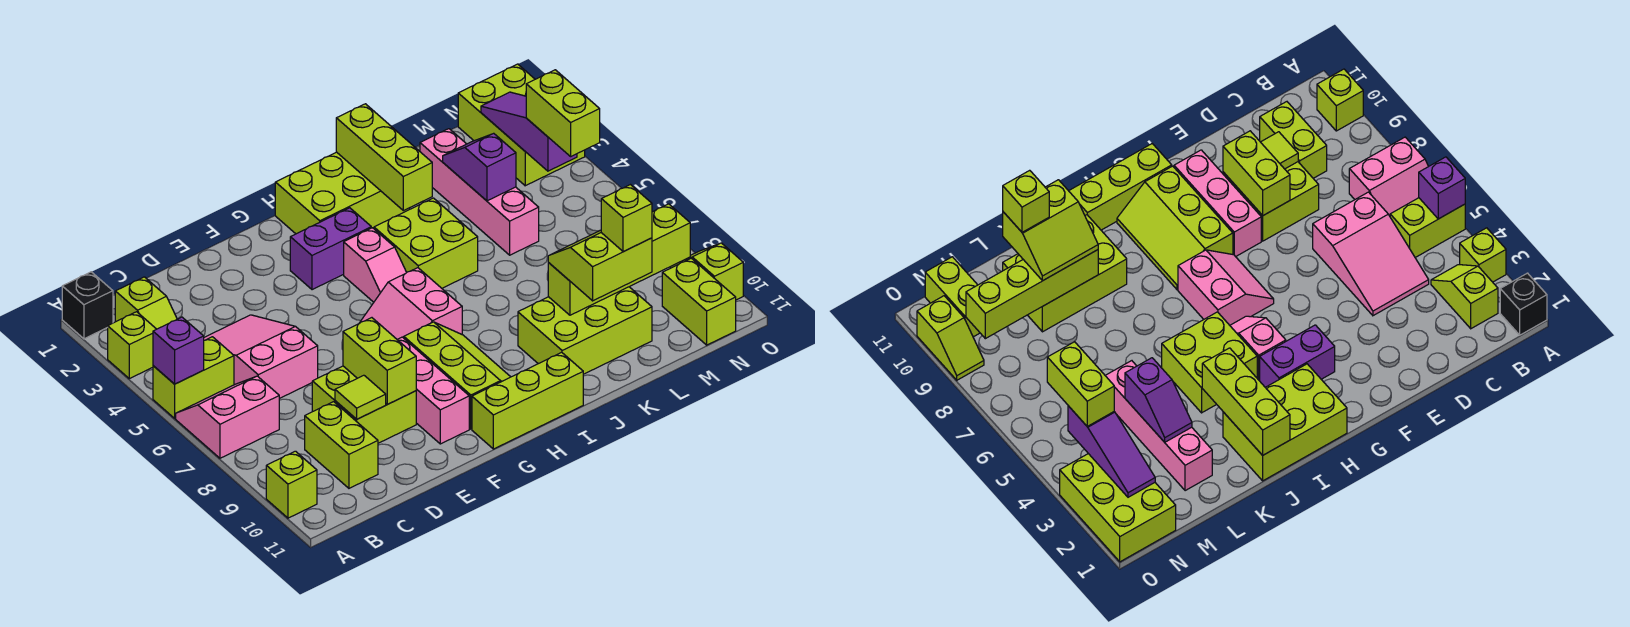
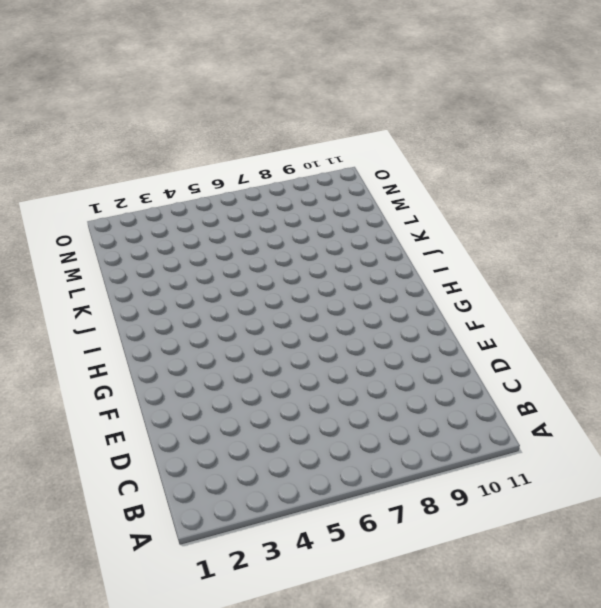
none -> black 1x1 brick [62,272,113,339]
none -> lime 1x1 brick [108,312,156,379]
none -> lime 1x2 brick [153,337,234,418]
none -> pink 2x2 slope [176,376,279,458]

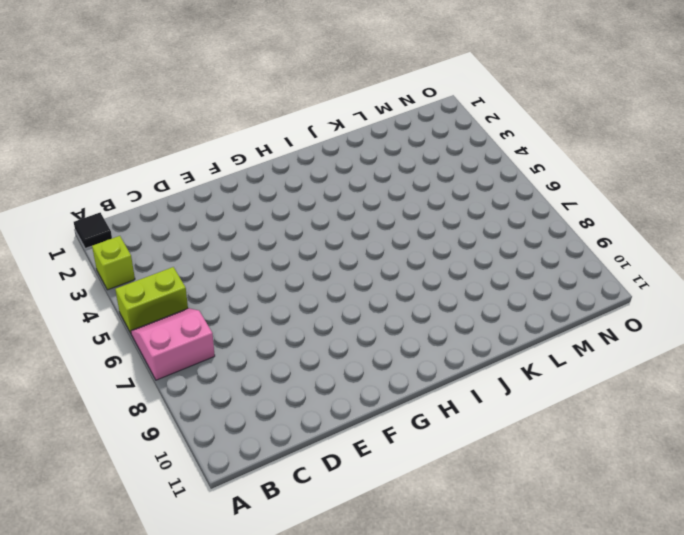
black 1x1 tile [74,213,112,248] -> black 1x1 brick [62,272,113,339]
none -> lime 1x1 brick [266,451,317,518]
none -> lime 1x2 slope [115,277,177,329]
none -> pink 2x3 slope [204,315,318,399]
none -> lime 1x2 brick [305,402,378,488]

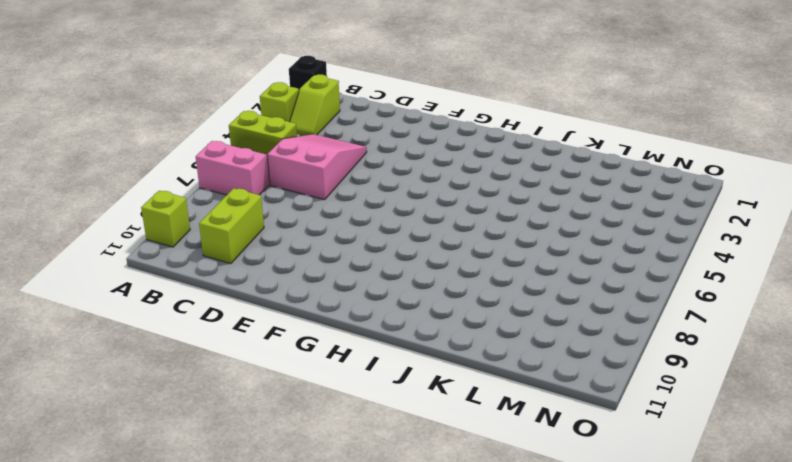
none -> lime 2x2 brick [312,366,416,443]
none -> pink 1x3 brick [397,337,469,444]
none -> purple 1x2 brick [290,208,371,290]
none -> pink 2x2 slope [360,268,462,339]

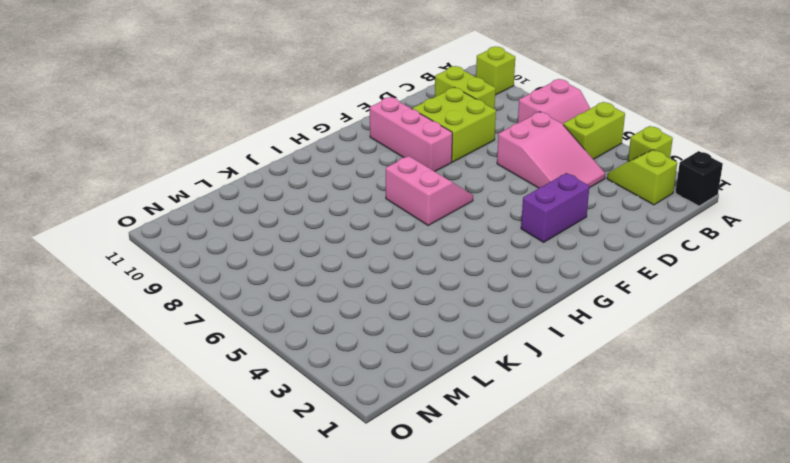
purple 1x2 brick [521,173,589,242] -> purple 1x2 brick moved to [290,208,371,290]
none -> lime 2x3 slope [404,322,510,429]
none -> lime 1x3 brick [472,352,583,449]
none -> lime 2x3 brick [275,152,410,234]
none -> pink 1x2 slope [344,228,407,302]

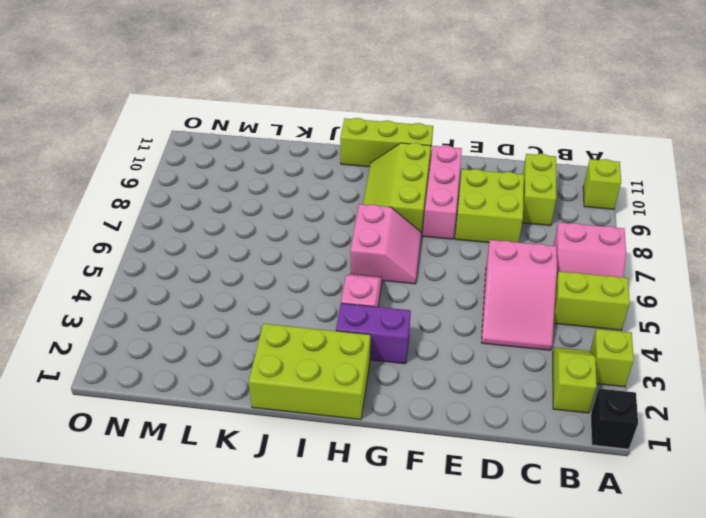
none -> lime 2x2 brick [374,198,478,288]
none -> lime 2x3 brick [518,287,652,374]
none -> pink 1x4 brick [420,129,539,255]
none -> lime 2x3 brick [458,64,585,186]

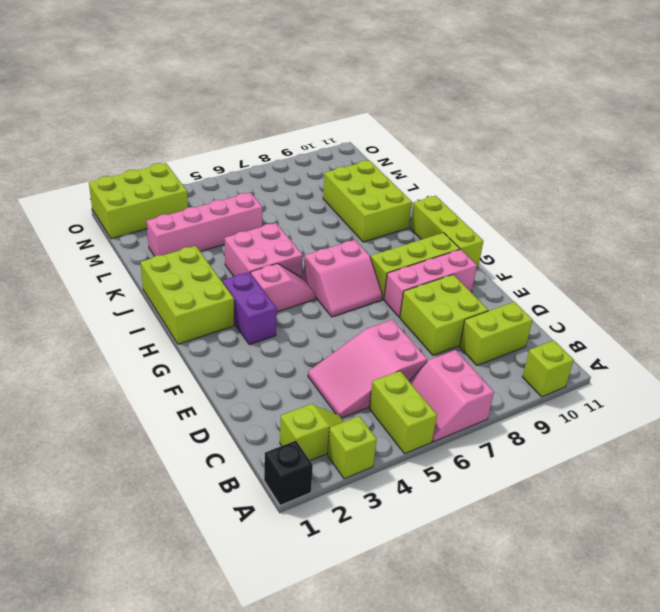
pink 2x2 brick [225,223,303,277] -> lime 2x2 brick [374,198,478,288]
none -> lime 1x2 brick [662,258,736,345]
none -> lime 1x2 slope [670,243,743,300]
none -> purple 1x1 brick [153,317,204,384]
none -> lime 1x1 tile [335,375,386,419]

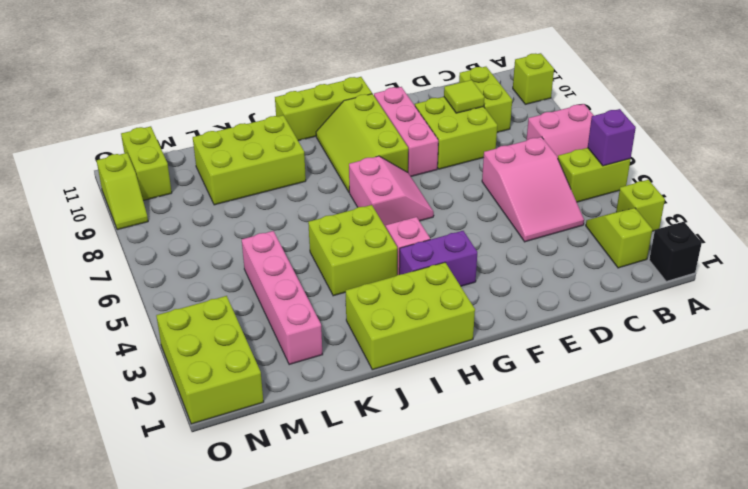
none -> lime 1x2 brick [343,318,416,404]
none -> lime 1x3 brick [336,104,432,211]
none -> lime 1x4 brick [548,204,690,315]
none -> purple 1x2 slope [443,133,516,201]

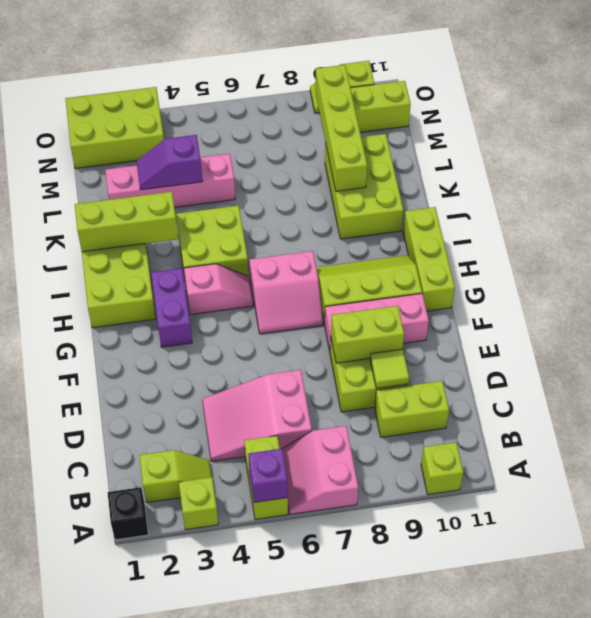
none -> purple 1x3 slope [481,92,577,171]
none -> lime 2x2 slope [548,230,652,301]
none -> lime 1x2 brick [526,70,600,156]
none -> lime 1x1 brick [601,185,652,251]

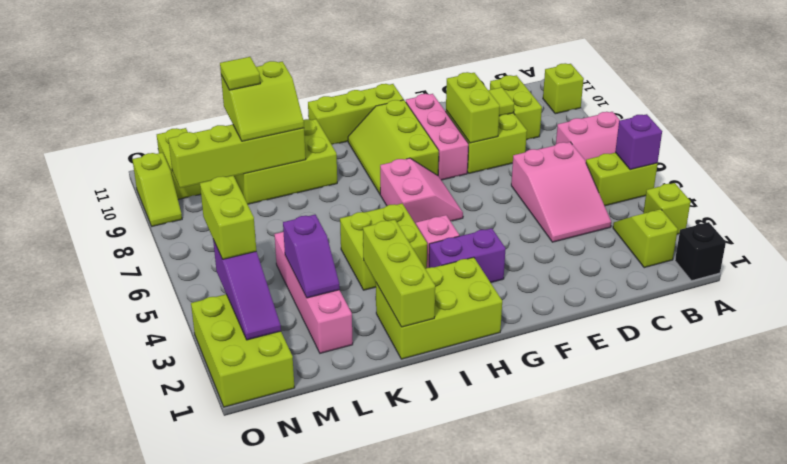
lime 1x1 tile [220,57,260,90] -> lime 1x1 brick [601,185,652,251]

